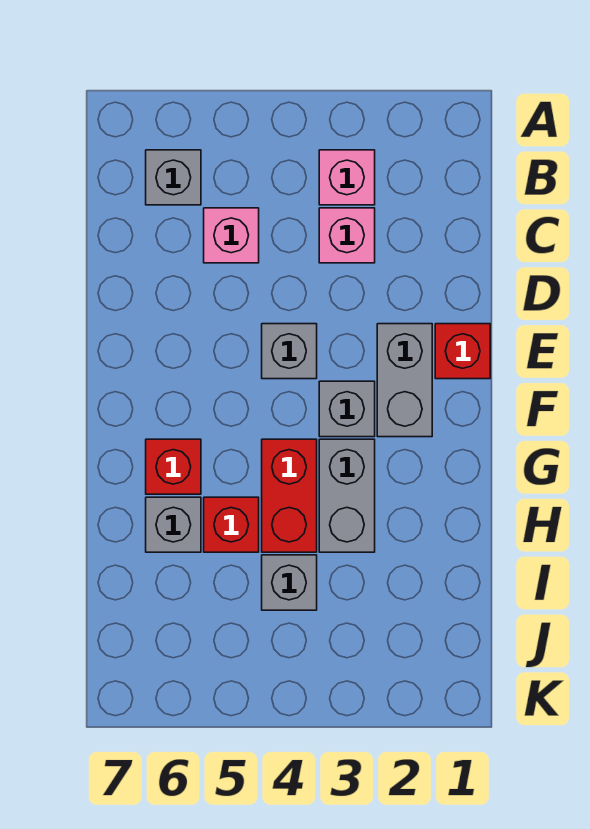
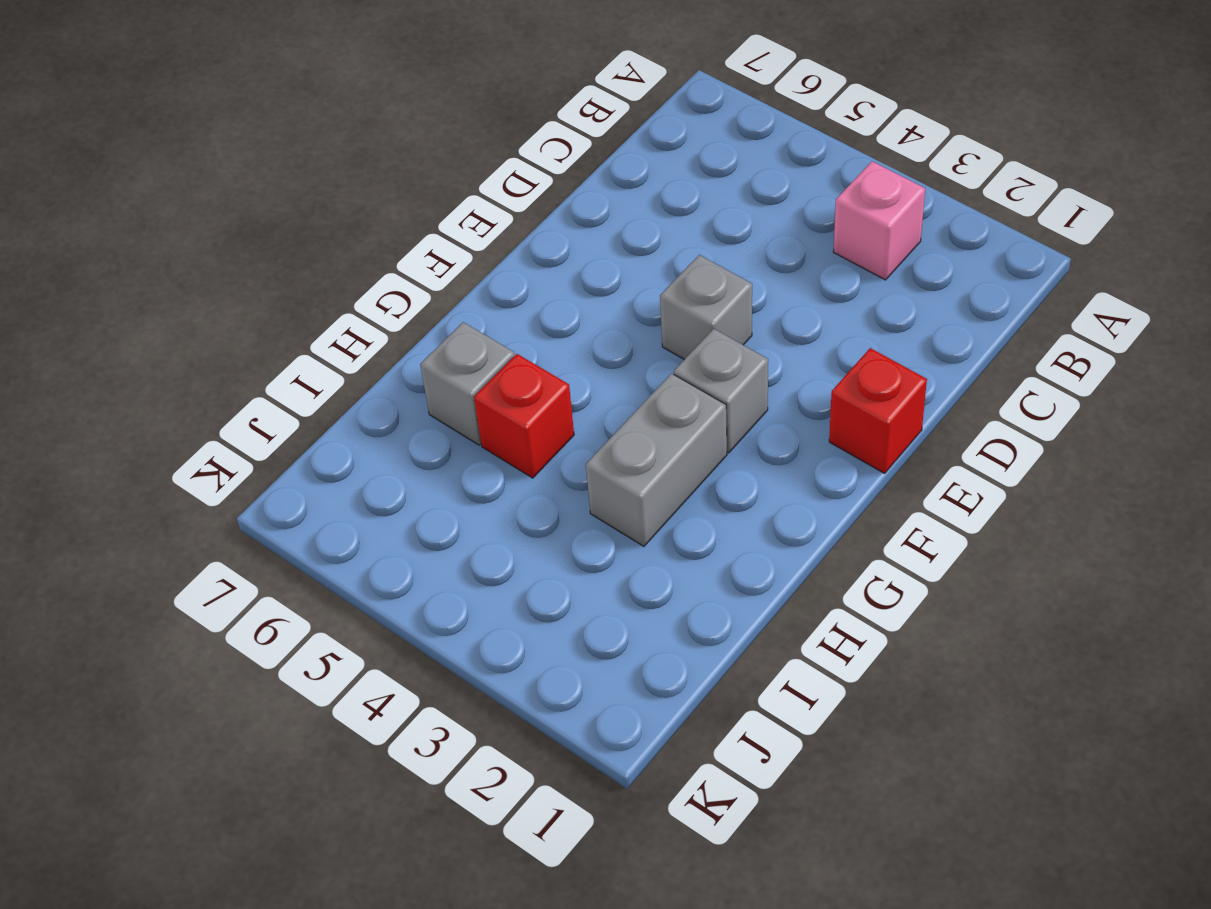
none -> grey 1x1 brick [146,150,201,205]
none -> pink 1x1 brick [319,208,375,263]
none -> pink 1x1 brick [204,208,259,263]

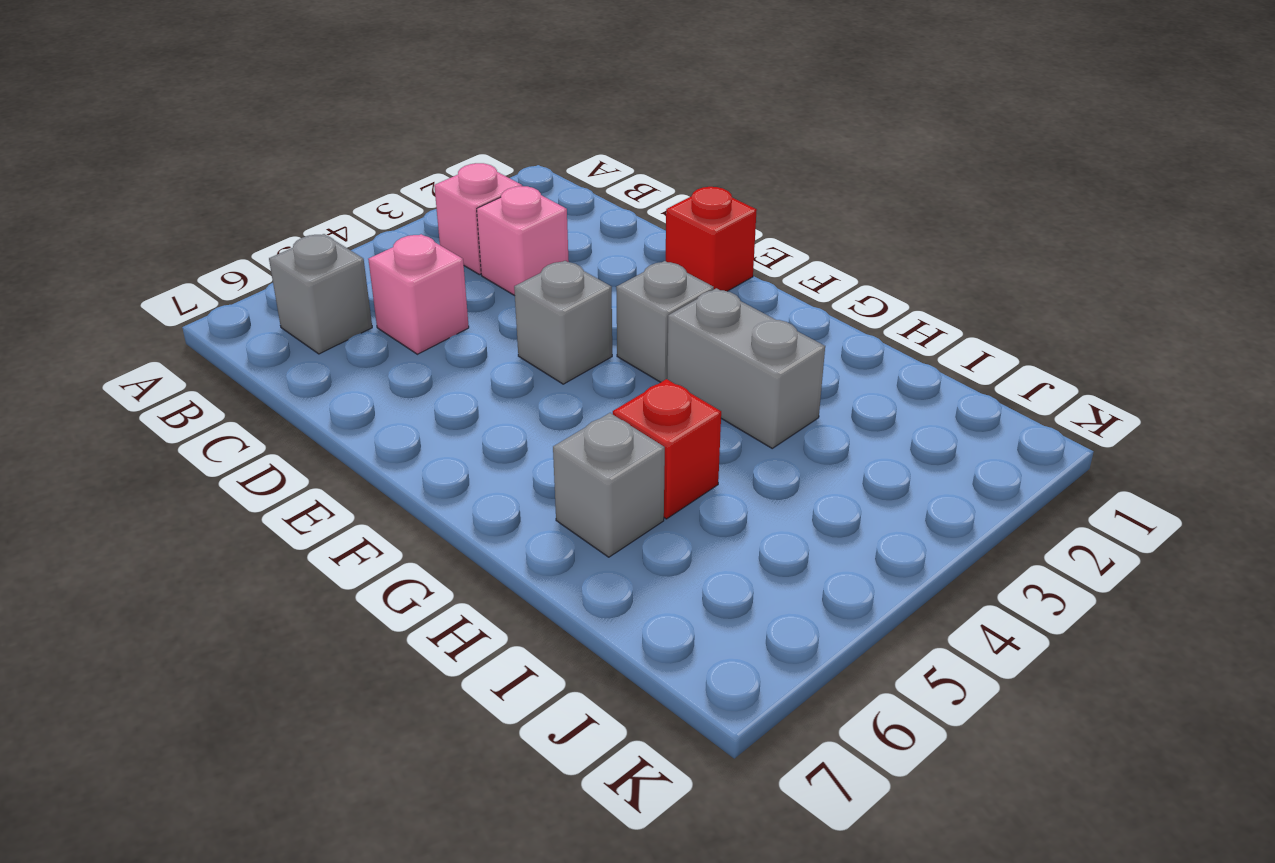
none -> grey 1x2 brick [377,324,432,437]
none -> red 1x2 brick [262,439,317,552]
none -> red 1x1 brick [146,439,201,494]

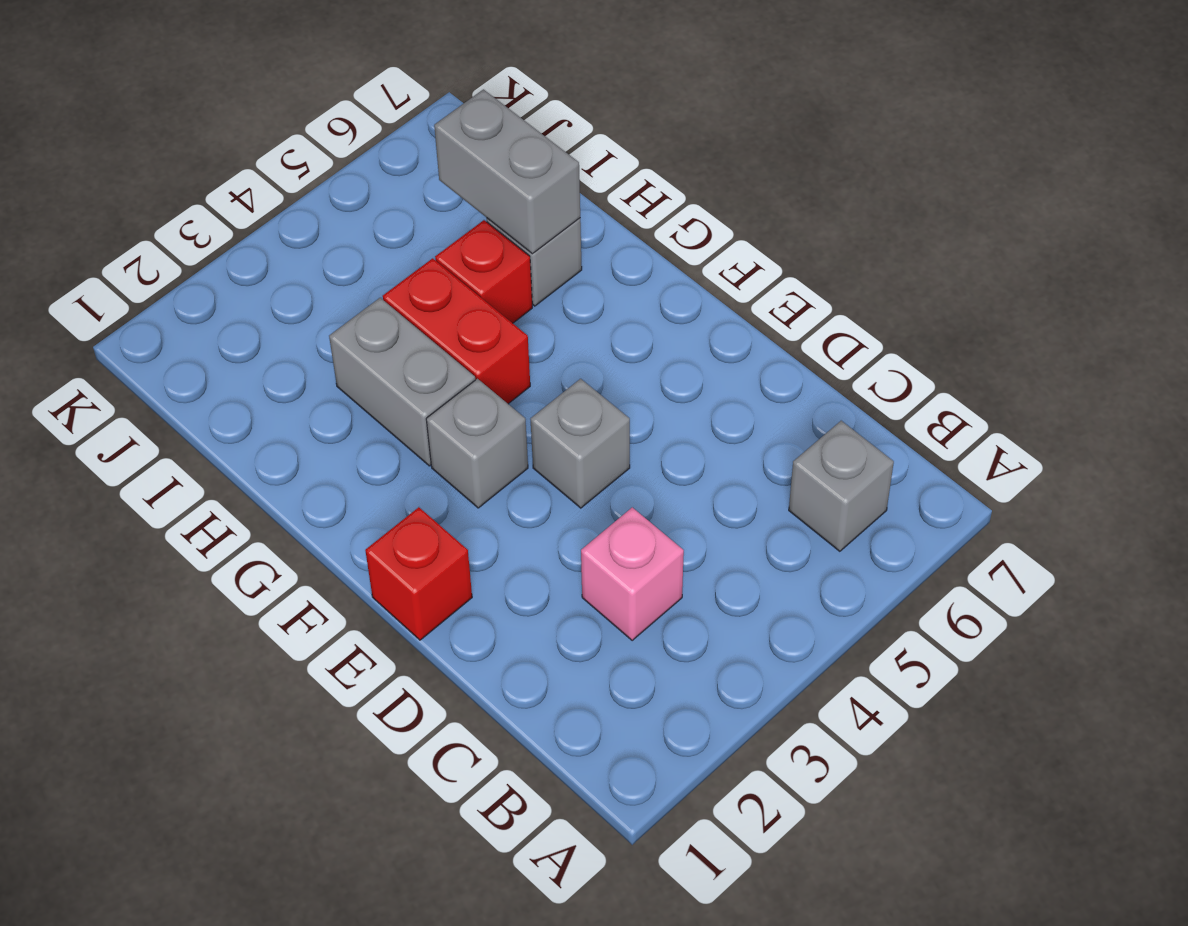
grey 1x2 brick [434,89,580,254] -> grey 1x2 brick moved to [377,324,432,437]
none -> pink 1x1 brick [319,150,375,205]
none -> pink 1x1 brick [204,208,259,263]
none -> red 1x1 brick [146,439,201,494]

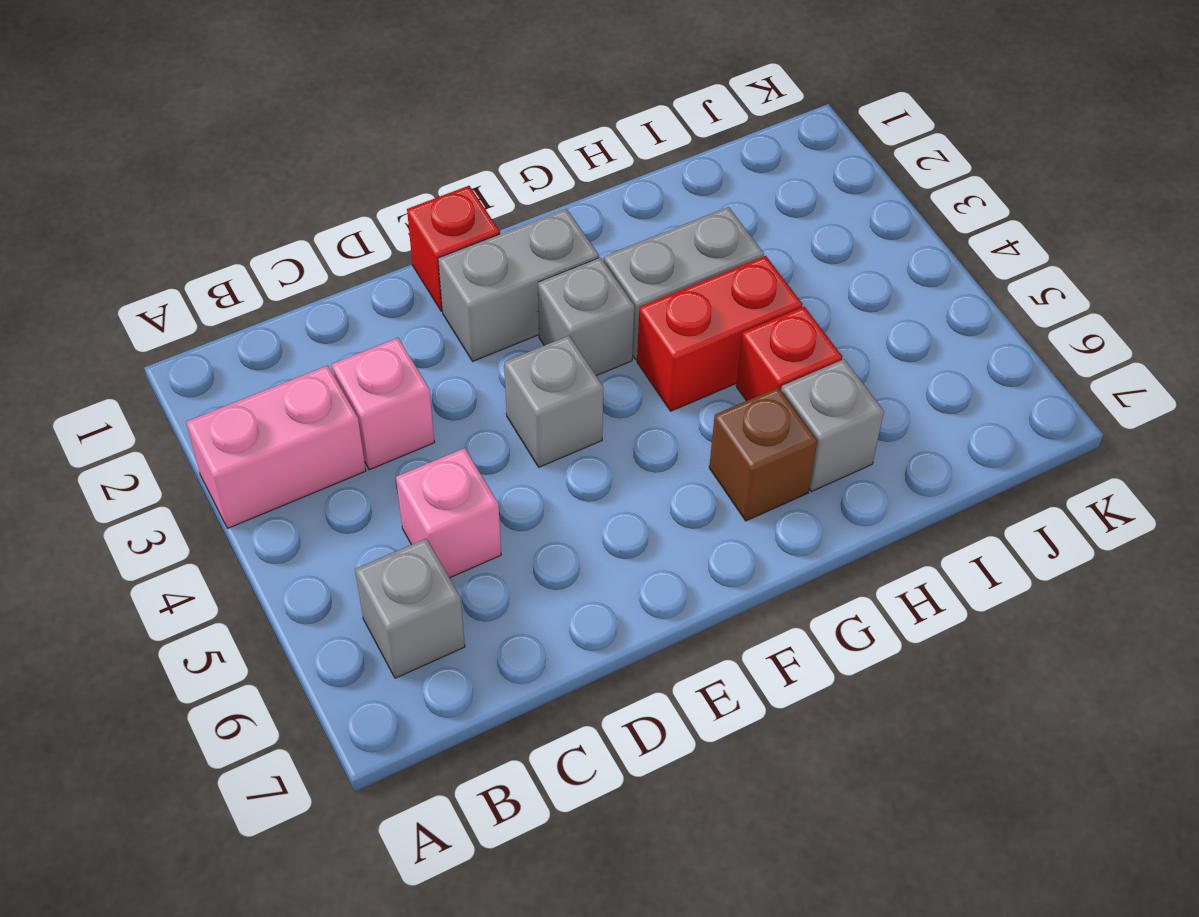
pink 1x2 brick [186,365,366,528] -> pink 1x1 brick [319,150,375,205]
brown 1x1 brick [709,387,817,521] -> red 1x1 brick [146,439,201,494]
none -> grey 1x1 brick [262,555,317,610]

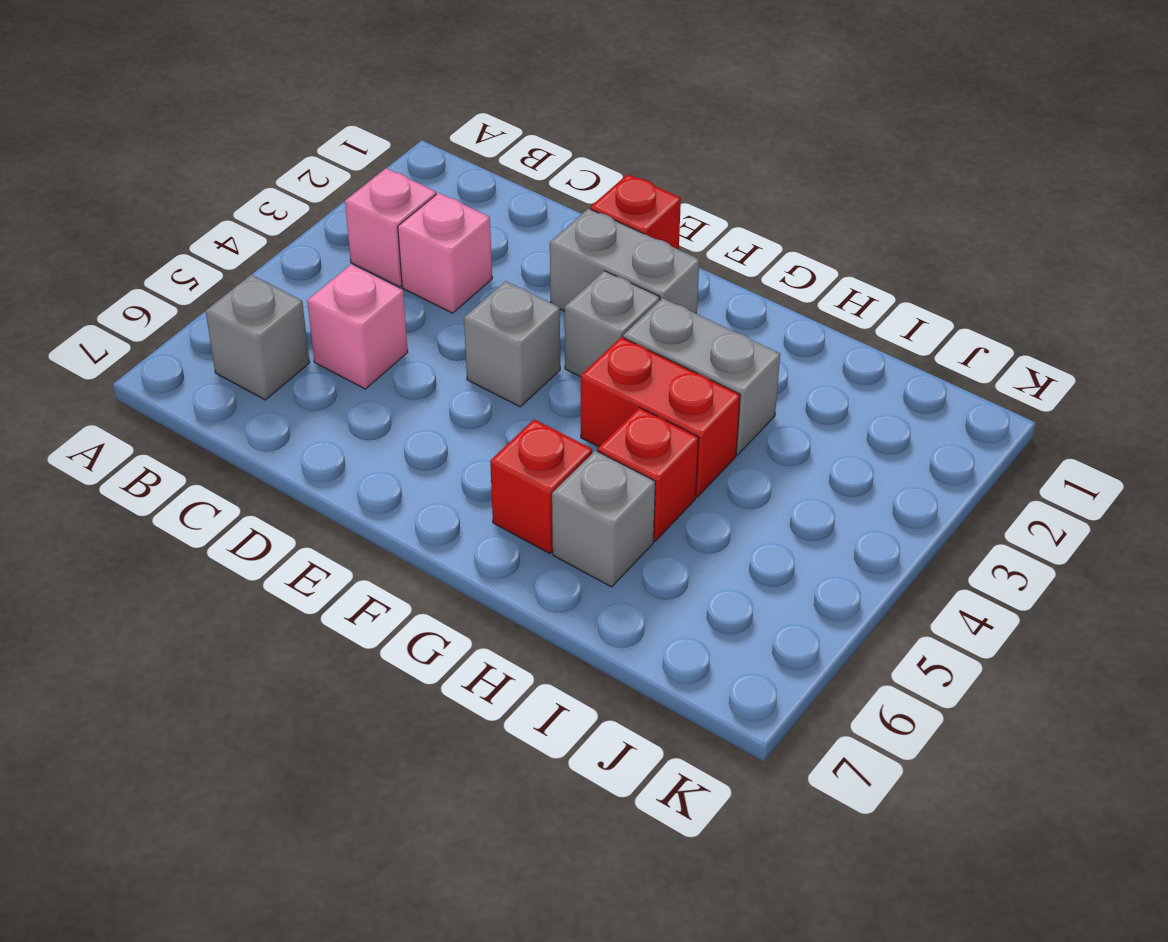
none -> grey 1x1 brick [262,555,317,610]

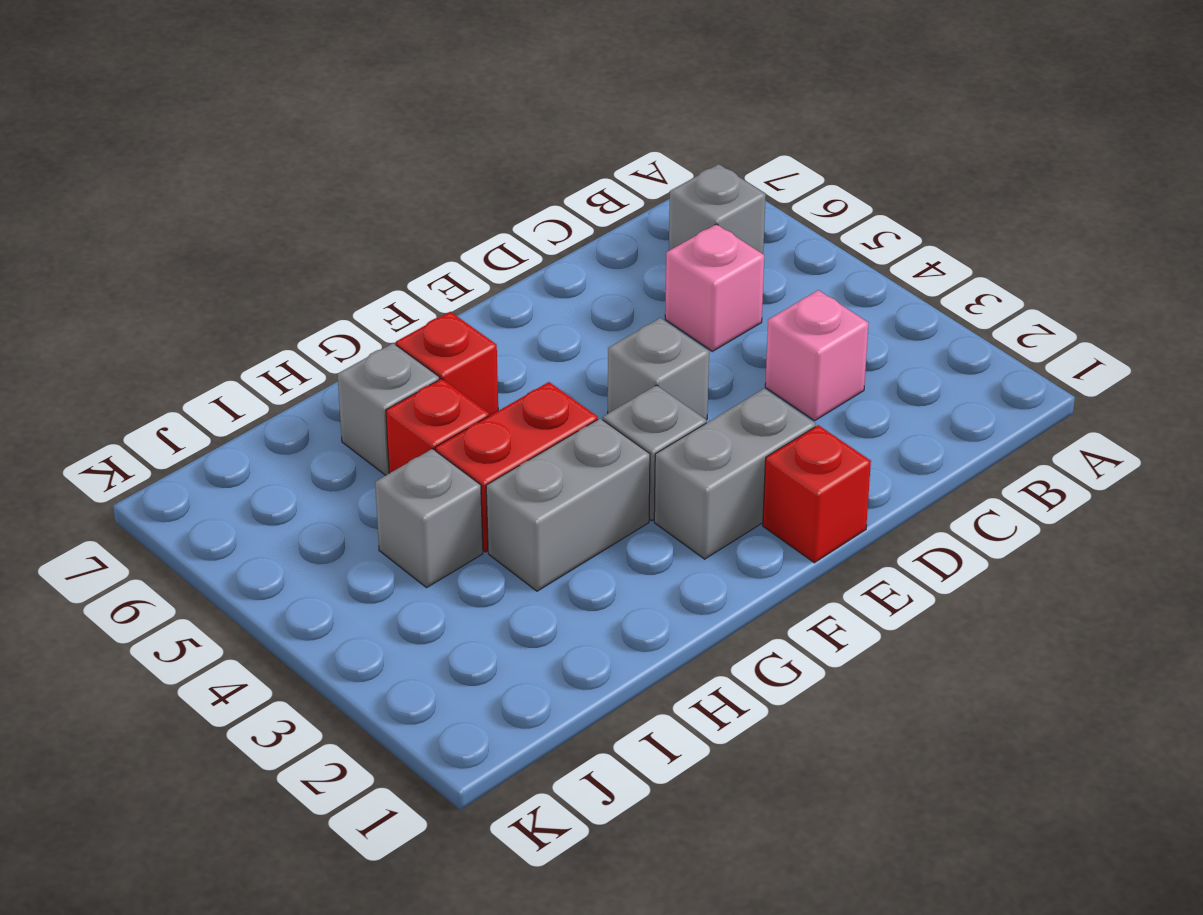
none -> pink 1x1 brick [319,150,375,205]

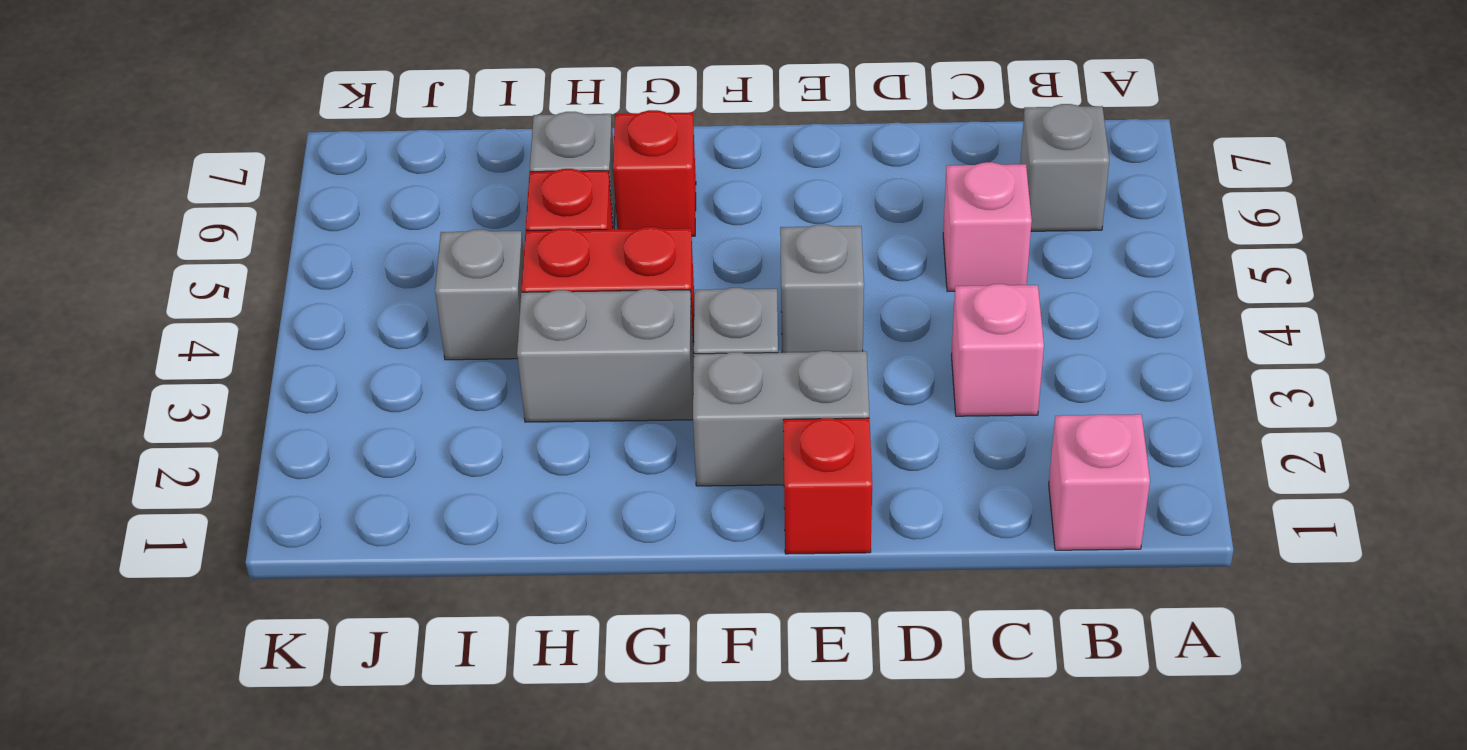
pink 1x1 brick [1049,414,1150,550] -> pink 1x1 brick moved to [319,150,375,205]

